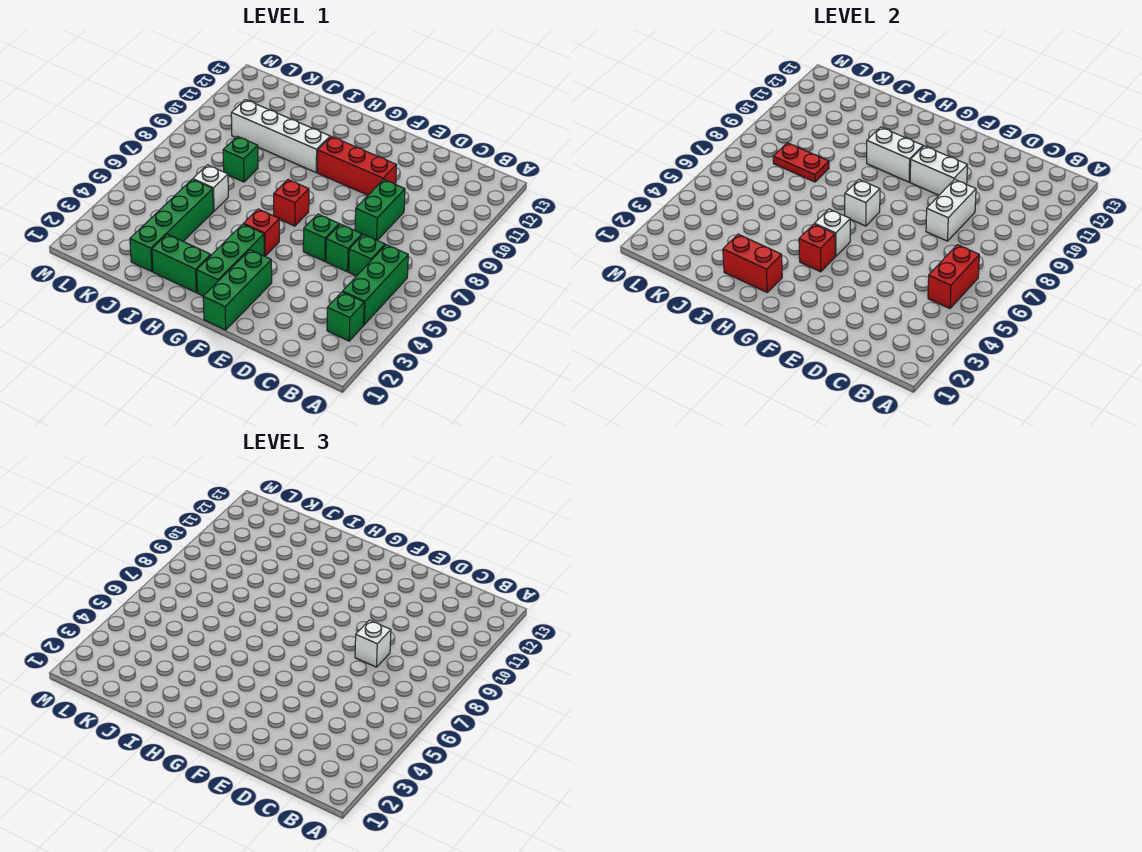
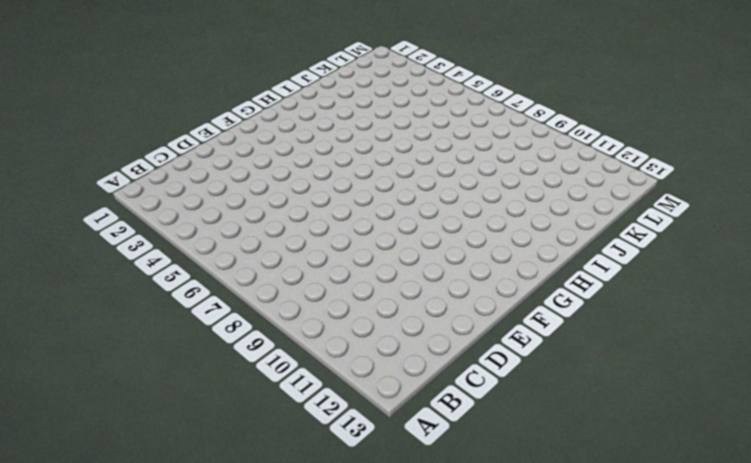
none -> green 1x1 brick [327,292,364,341]
none -> green 1x3 brick [343,245,408,325]
none -> green 1x1 brick [349,234,385,276]

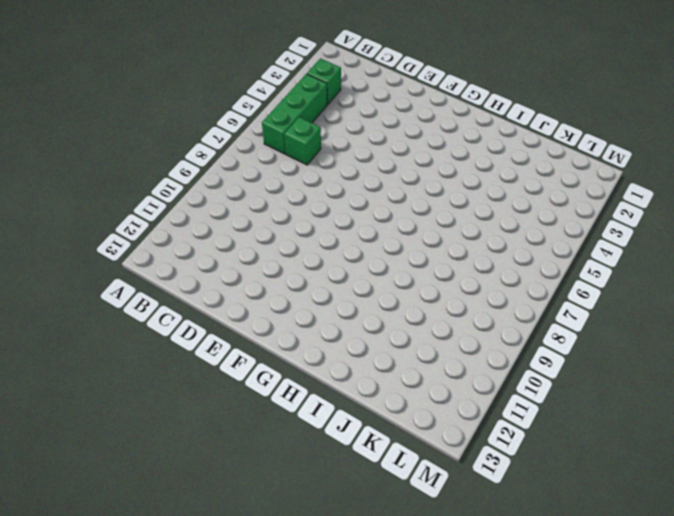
none -> green 1x1 brick [326,224,362,272]
none -> green 1x2 brick [355,179,405,240]
none -> green 1x1 brick [303,214,339,261]

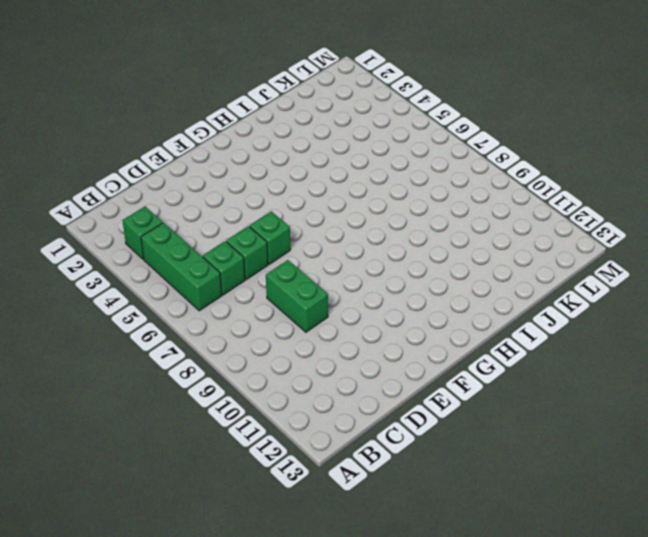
none -> red 1x3 brick [317,136,396,195]
none -> green 1x3 brick [203,250,272,330]
none -> green 1x3 brick [197,224,264,296]

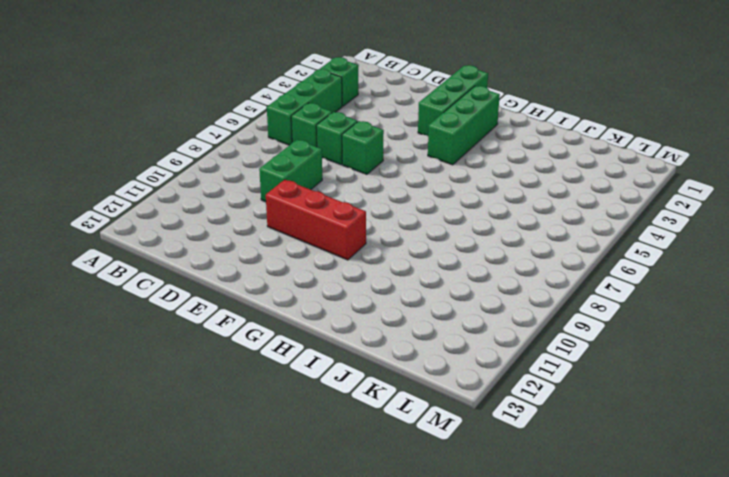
none -> red 1x1 brick [244,209,279,256]
none -> red 1x1 brick [274,180,309,226]
none -> green 1x2 brick [152,234,211,292]

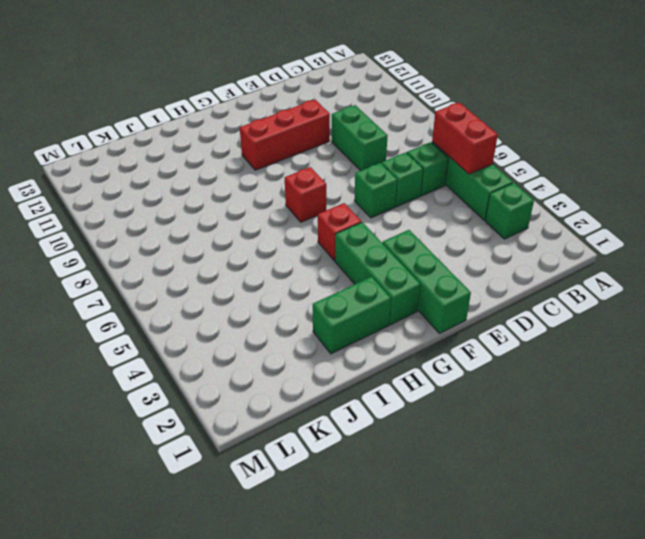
none -> white 1x4 brick [231,100,330,172]
none -> green 1x4 brick [130,179,213,272]
none -> white 1x1 brick [193,165,228,211]

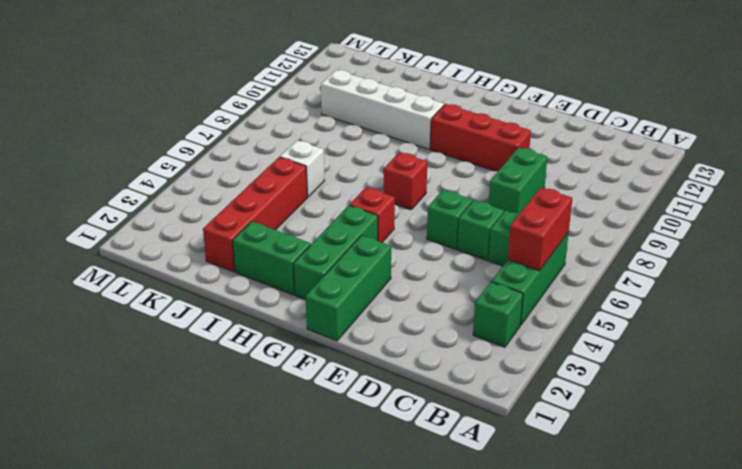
red 1x4 brick [203,157,307,272] -> green 1x4 brick [130,179,213,272]
none -> green 1x1 brick [223,136,258,182]
none -> white 1x2 brick [926,179,976,241]
none -> white 1x2 brick [910,146,967,195]

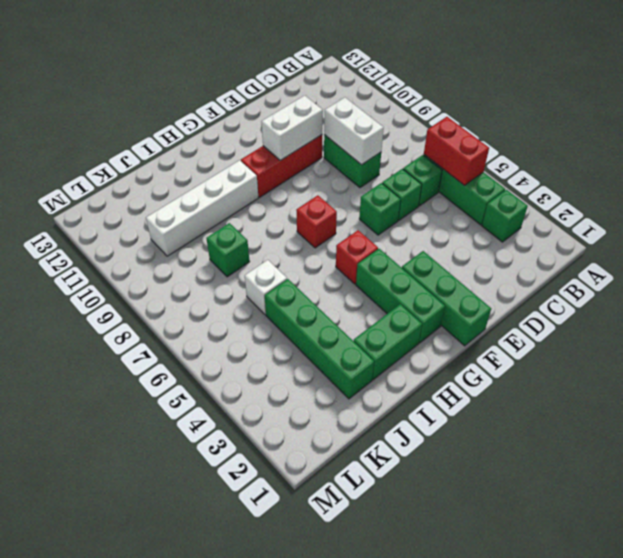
none -> red 1x1 brick [799,224,835,272]
none -> white 1x1 brick [815,209,850,256]
none -> white 1x1 brick [845,180,880,226]

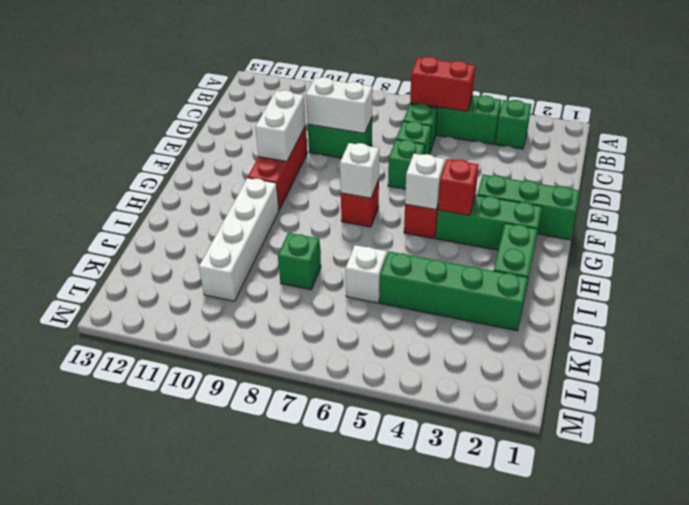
none -> white 1x2 brick [867,127,923,182]
none -> red 1x2 brick [723,234,782,292]
none -> red 1x2 plate [773,143,829,182]

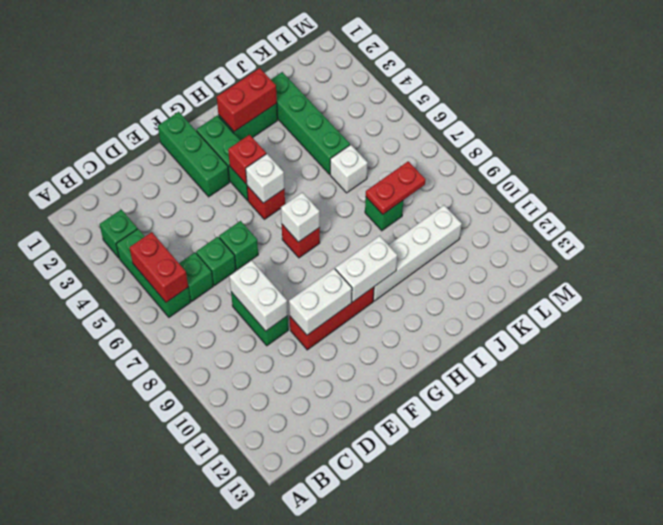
none -> white 1x1 brick [355,620,391,667]

